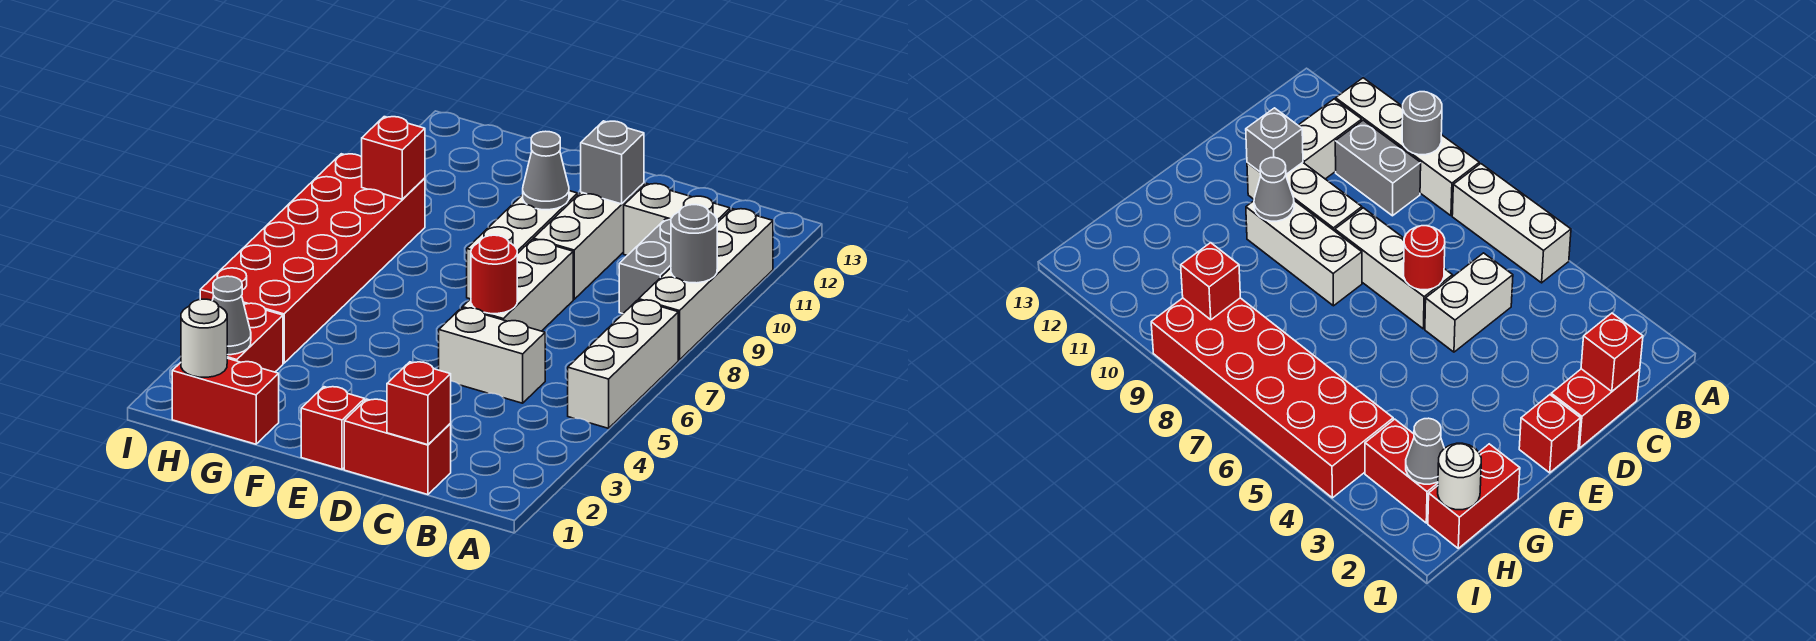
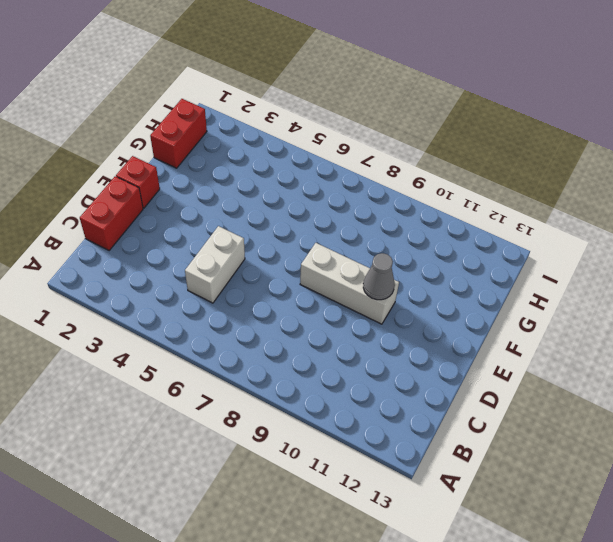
none -> white 1x3 brick [568,300,678,428]
none -> white 1x4 brick [639,209,773,360]
none -> grey 1x2 brick [619,219,671,314]

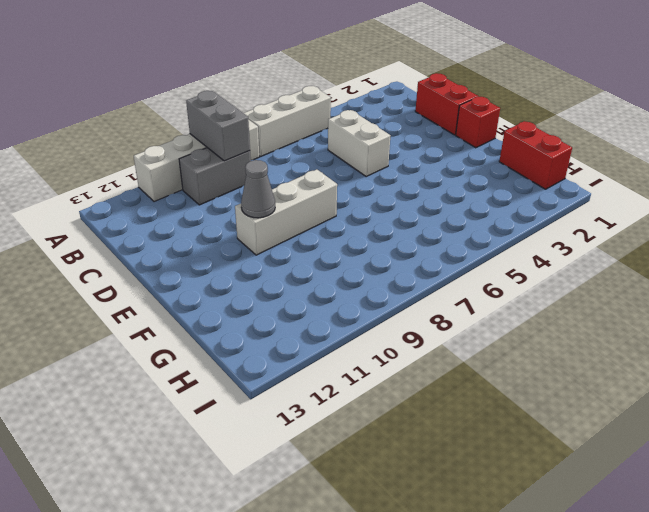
grey 1x2 brick [186,91,250,161] -> grey 1x1 round brick [671,205,717,283]
none -> white 1x2 brick [624,184,730,255]
none -> white 1x3 brick [462,239,573,331]
none -> white 1x3 brick [533,183,644,299]

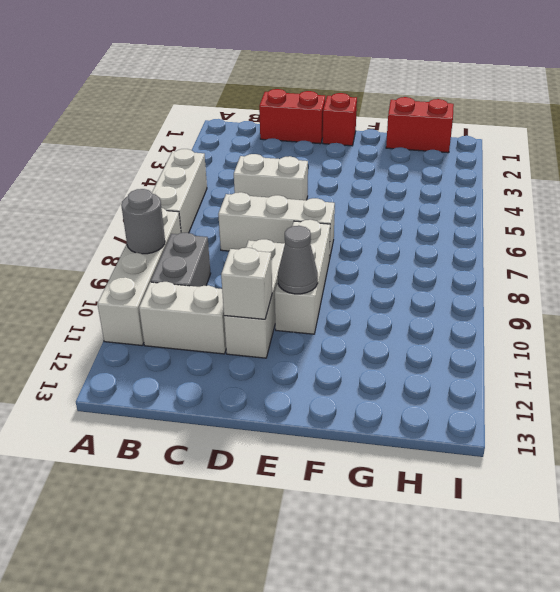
white 1x3 brick [218,192,335,260] -> white 1x3 brick turned to [462,239,573,331]
white 1x1 brick [221,248,272,319] -> grey 1x1 brick [581,121,644,204]
none -> red 1x2 brick [227,303,283,372]
none -> red 2x6 brick [200,154,425,363]
none -> red 1x1 brick [387,362,451,445]

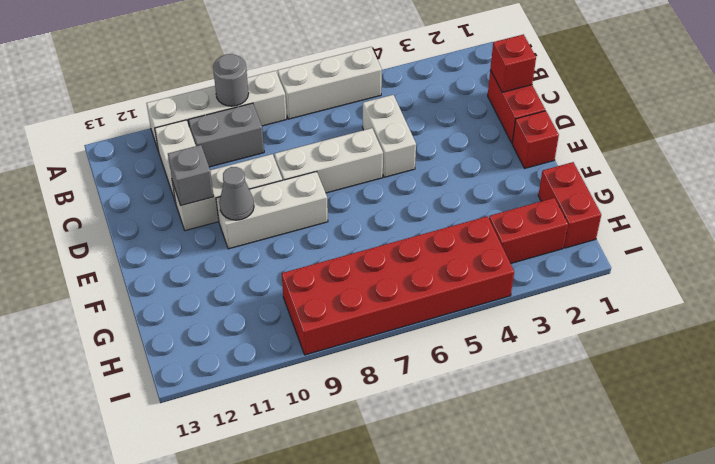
none -> red 1x1 round brick [471,235,517,314]
none -> white 1x1 round brick [181,299,227,377]
none -> grey 1x1 cone [212,276,251,355]

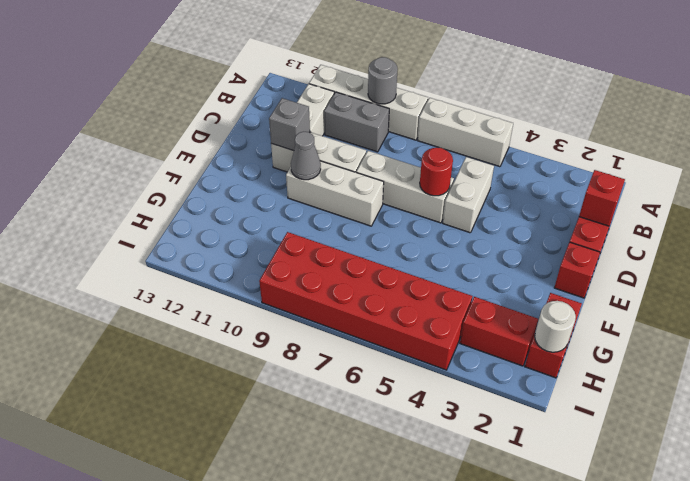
none -> grey 1x1 cone [212,276,251,355]
none -> red 1x1 brick [362,117,425,199]

